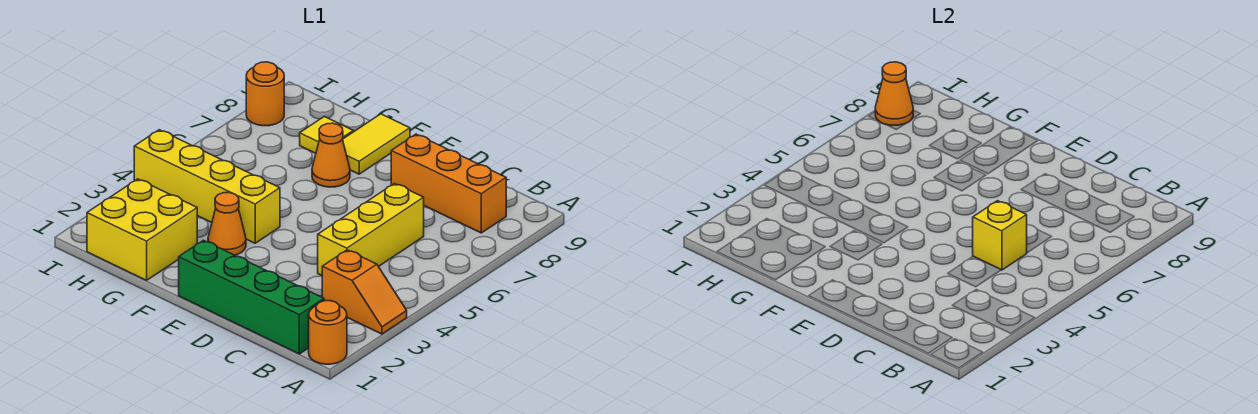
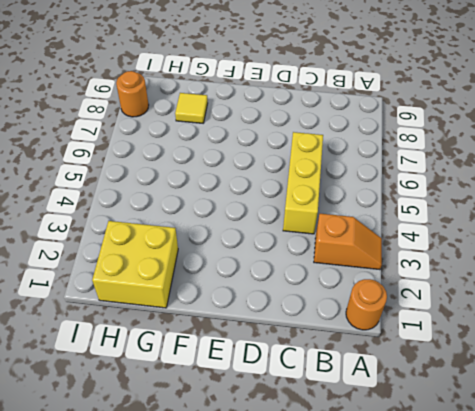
none -> green 1x4 brick [179,240,324,354]
none -> orange 1x3 brick [391,134,506,233]
none -> orange 1x1 cone [208,193,246,255]

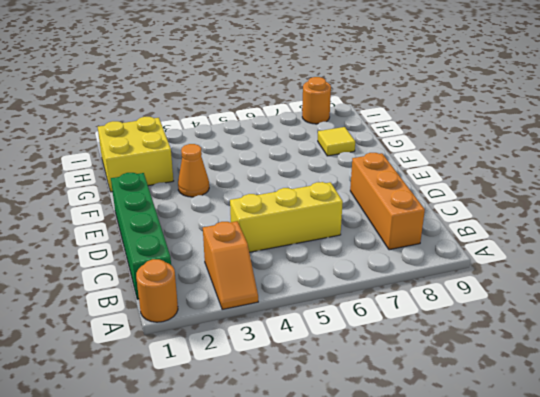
none -> yellow 1x4 brick [134,130,280,243]
none -> orange 1x1 cone [312,123,350,187]
none -> yellow 1x2 tile [343,114,410,174]

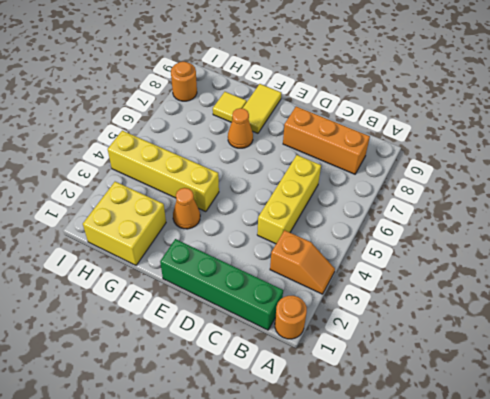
none -> yellow 1x1 brick [973,201,1027,270]
none -> orange 1x1 cone [875,62,913,125]

